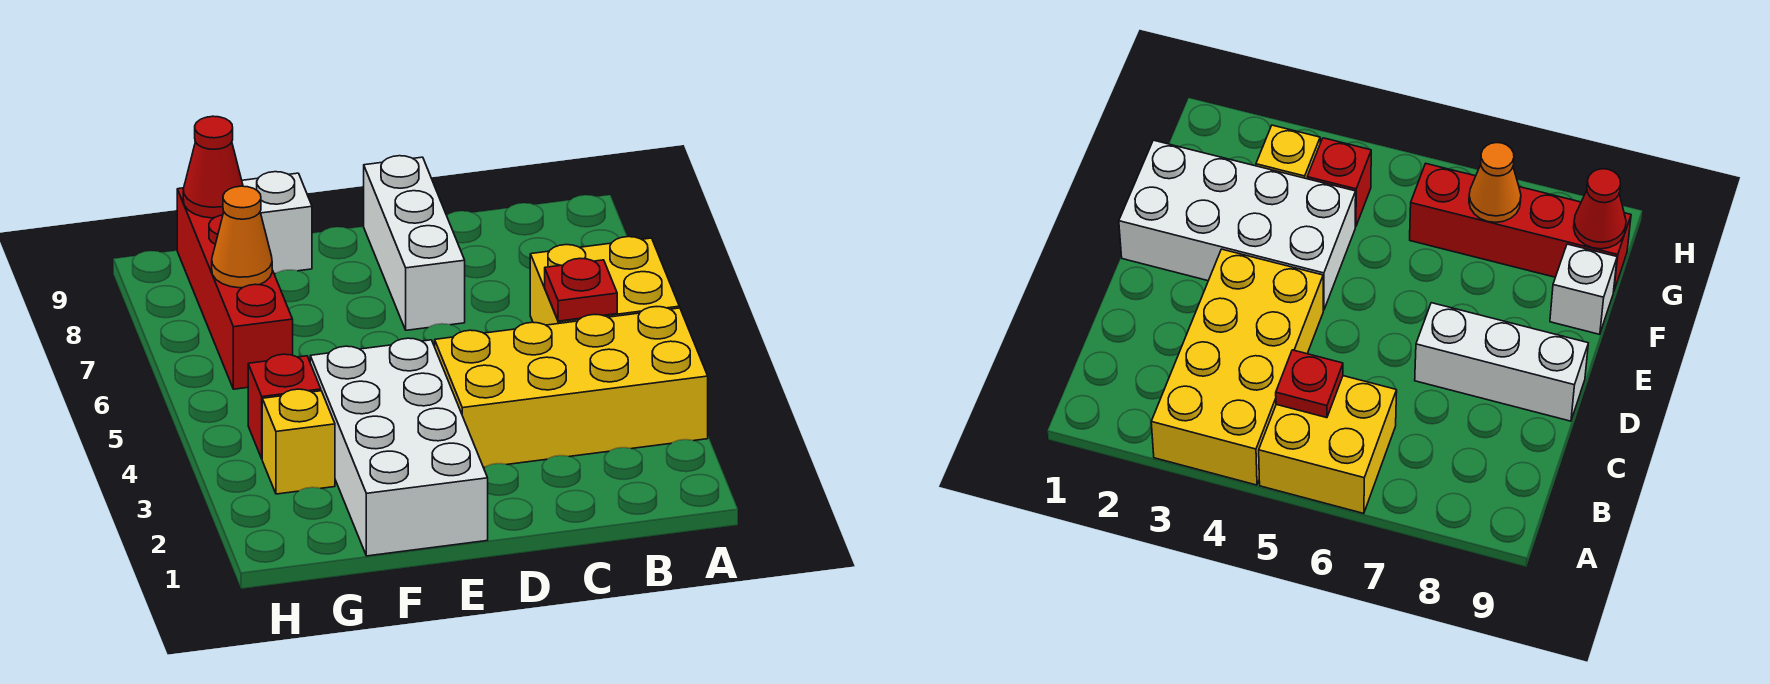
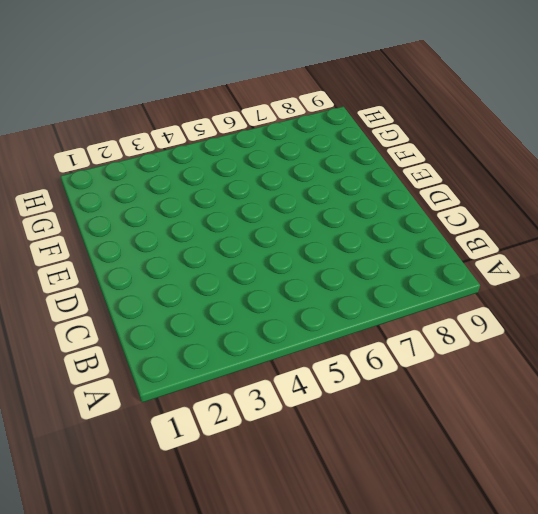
none -> yellow 2x4 brick [435,307,708,467]
none -> yellow 2x2 brick [530,237,679,325]

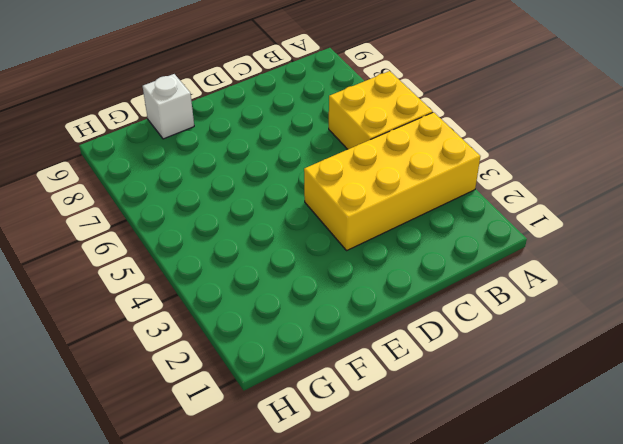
none -> white 1x3 brick [364,156,465,330]
none -> white 2x4 brick [310,338,488,556]

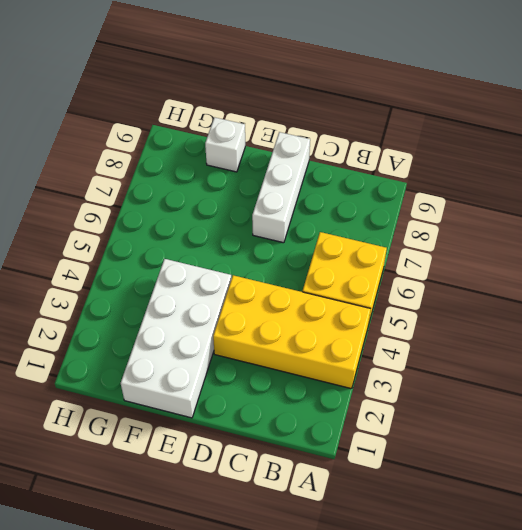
none -> yellow 1x1 brick [262,389,335,494]
none -> red 1x1 brick [248,354,321,458]

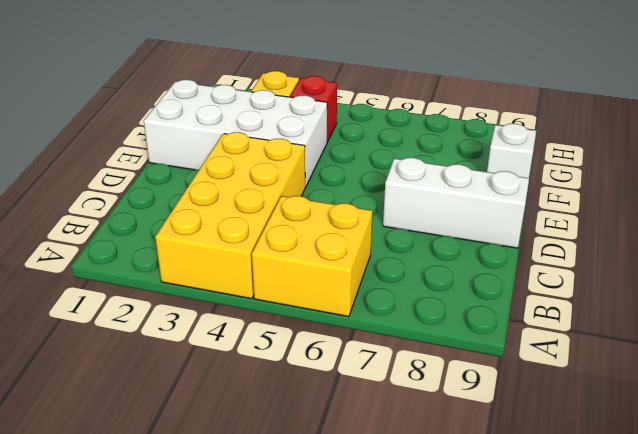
none -> red 1x4 brick [177,188,293,389]
none -> red 1x1 plate [545,258,617,321]

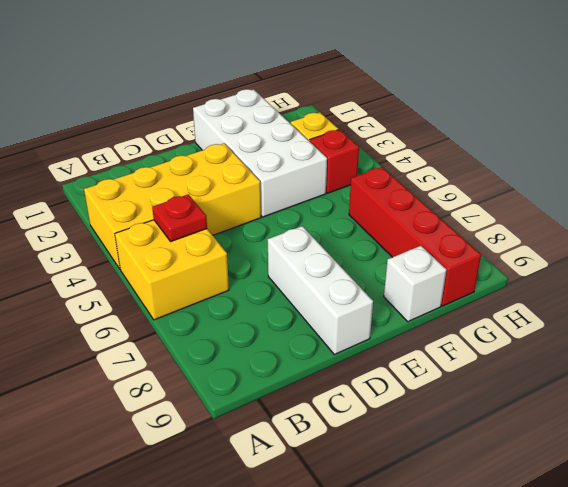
none -> orange 1x1 cone [212,186,272,288]
none -> red 1x1 cone [183,116,243,218]

